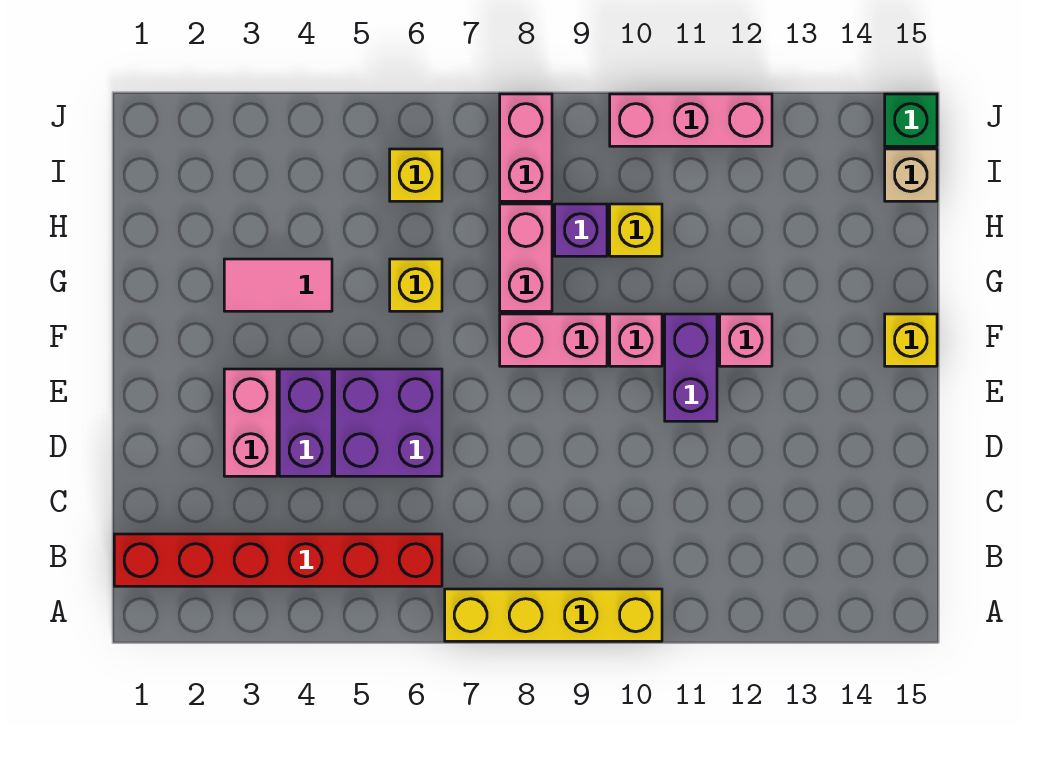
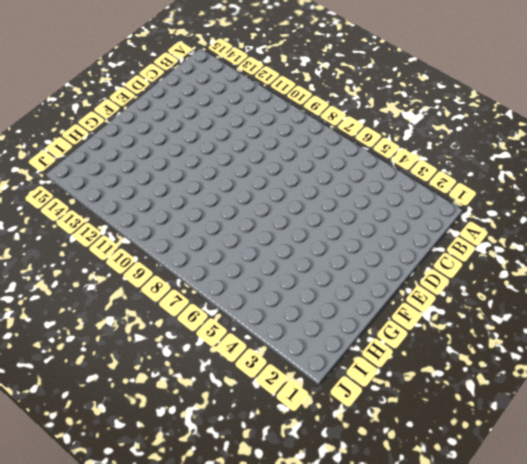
none -> yellow 1x4 brick [445,589,662,641]
none -> red 1x6 brick [114,534,442,586]
none -> pink 1x2 brick [224,369,277,476]

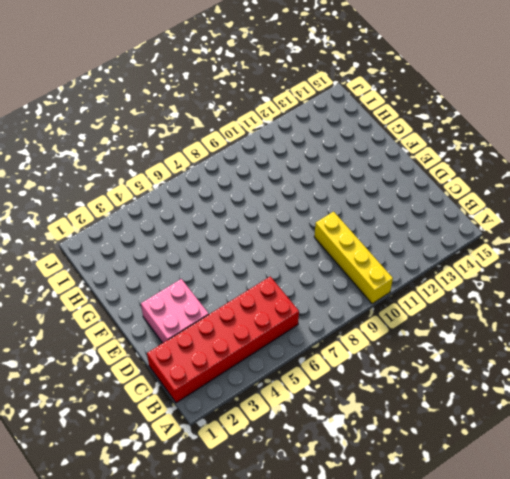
yellow 1x4 brick [314,212,393,304] -> yellow 1x4 brick turned to [445,589,662,641]
red 2x6 brick [147,277,299,403] -> red 1x6 brick [114,534,442,586]
pink 2x2 brick [141,279,209,343] -> pink 1x2 brick [224,369,277,476]
none -> purple 1x2 brick [279,369,332,476]
none -> purple 2x2 brick [335,369,442,476]
none -> purple 1x2 brick [665,314,717,421]

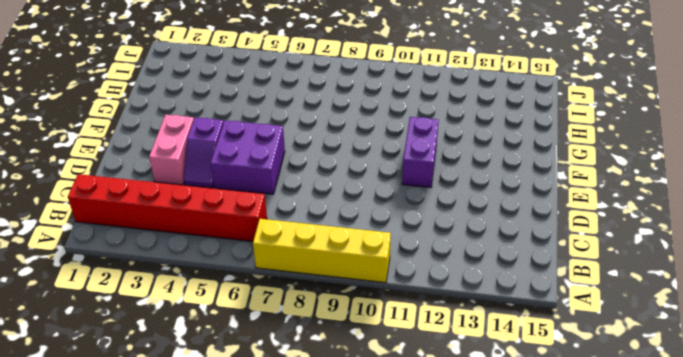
purple 1x2 slope [184,118,223,188] -> purple 1x2 brick [279,369,332,476]
none -> pink 1x2 brick [500,314,607,366]
none -> pink 1x1 brick [610,314,662,366]
none -> pink 1x1 brick [720,314,772,366]

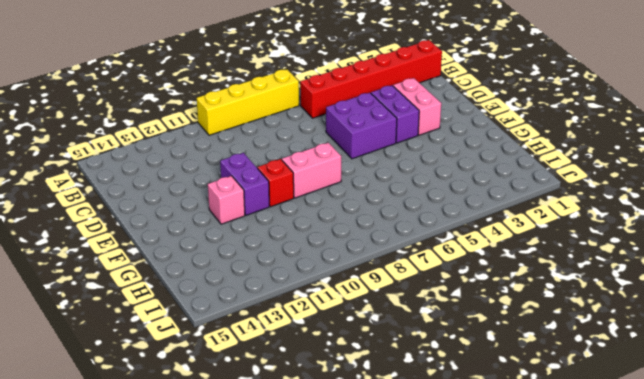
red 1x1 brick [257,159,294,207] -> pink 1x1 brick [610,314,662,366]
none -> yellow 1x1 brick [885,314,937,366]
none -> pink 1x2 tile [224,259,332,311]
none -> yellow 1x1 brick [390,259,442,311]

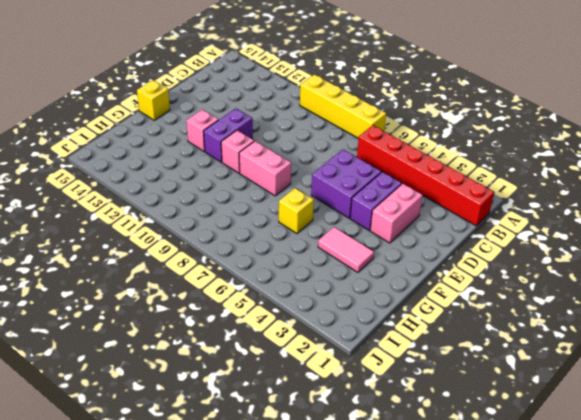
none -> pink 1x2 brick [500,204,552,311]
none -> purple 1x1 brick [555,204,607,256]
none -> yellow 1x1 brick [610,204,662,256]

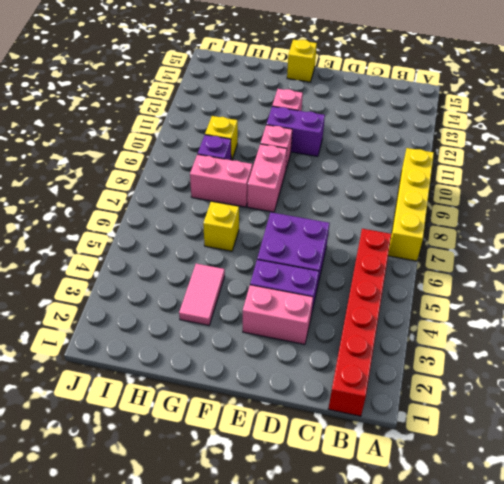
none -> yellow 1x1 brick [390,149,442,201]
none -> pink 1x2 brick [500,94,552,201]
none -> tan 1x1 brick [885,149,937,201]

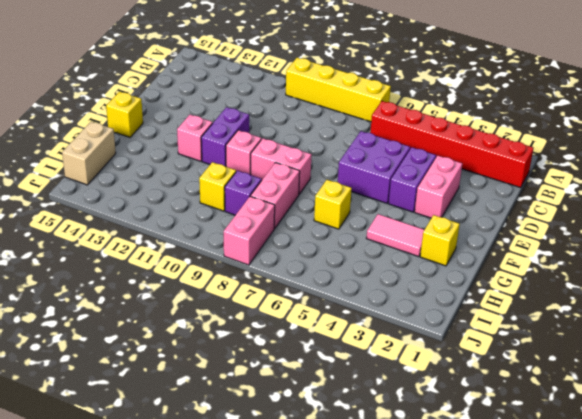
yellow 1x1 brick [420,215,460,266] -> yellow 1x1 brick moved to [390,149,442,201]
tan 1x2 brick [62,121,116,185] -> tan 1x1 brick [885,149,937,201]
none -> pink 1x3 brick [610,94,772,146]
none -> green 1x1 brick [885,94,937,146]

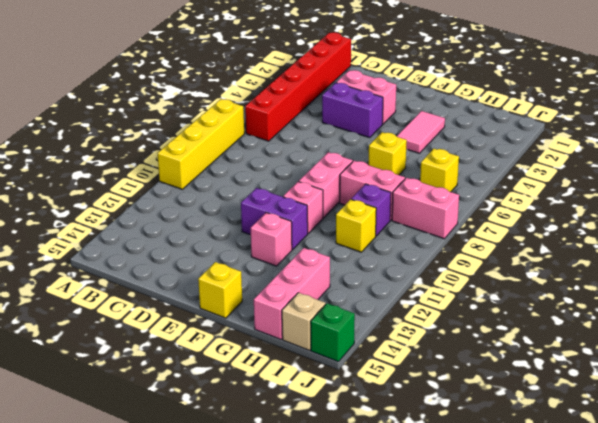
pink 1x3 brick [254,248,330,339] -> pink 1x3 brick moved to [610,94,772,146]
none -> purple 2x2 brick [335,369,442,476]

